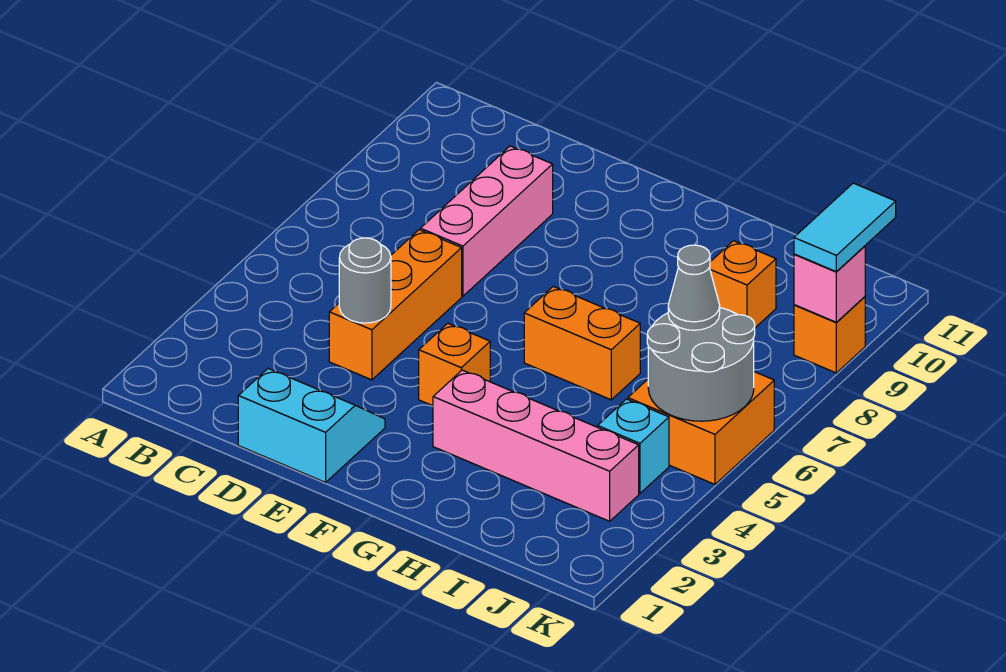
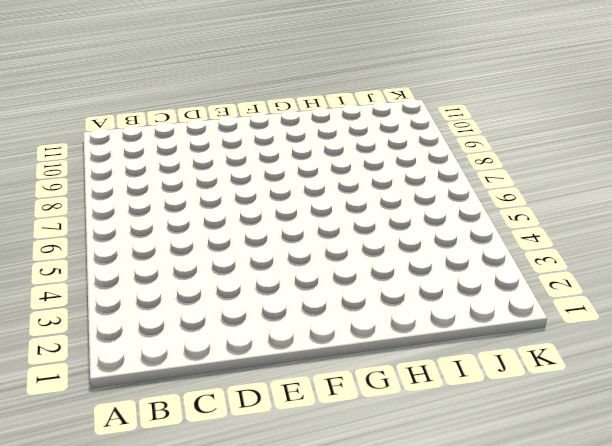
none -> cyan 2x2 slope [238,369,385,482]
none -> orange 1x3 brick [329,230,462,380]
none -> pink 1x3 brick [420,146,553,296]

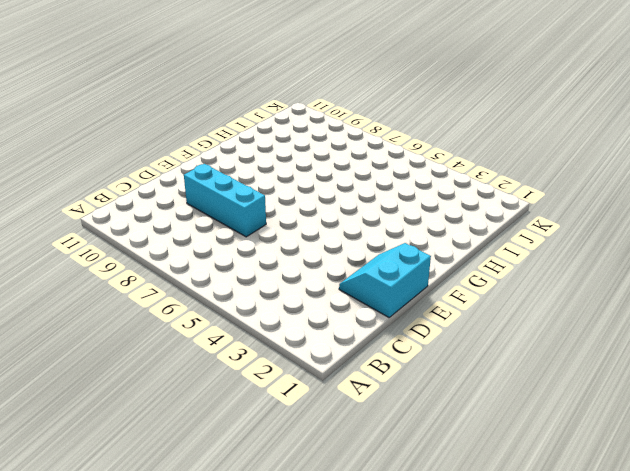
cyan 1x3 brick [184,164,266,237] -> pink 1x3 brick [420,146,553,296]
none -> orange 1x3 brick [329,230,462,380]
none -> orange 1x1 brick [419,323,490,406]
none -> pink 1x4 brick [433,370,639,521]

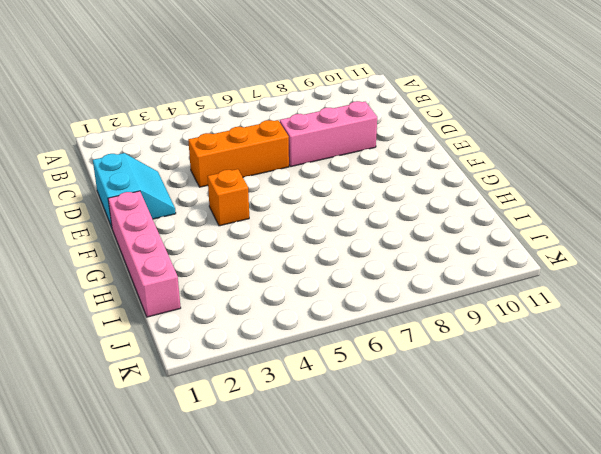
pink 1x4 brick [108,191,181,317] -> pink 1x4 brick moved to [433,370,639,521]
none -> orange 1x2 brick [524,287,640,400]
none -> orange 1x1 brick [709,241,776,328]
none -> cyan 1x1 brick [598,399,669,493]

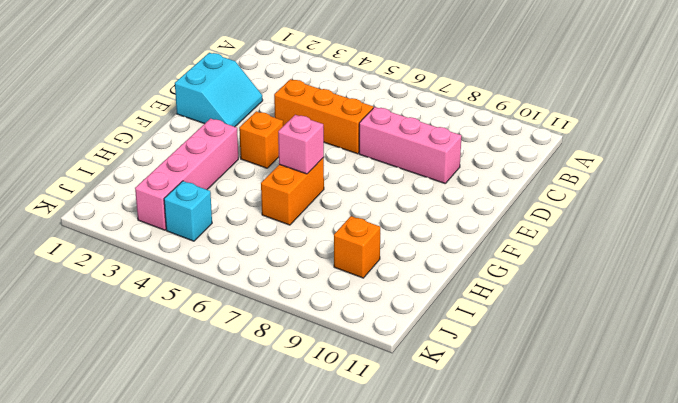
pink 1x1 brick [278,115,324,174] -> pink 1x1 brick moved to [794,246,865,322]
none -> orange 2x2 brick [628,372,774,484]
none -> orange 1x1 brick [794,297,865,373]
none -> grey 1x1 round brick [339,238,391,323]

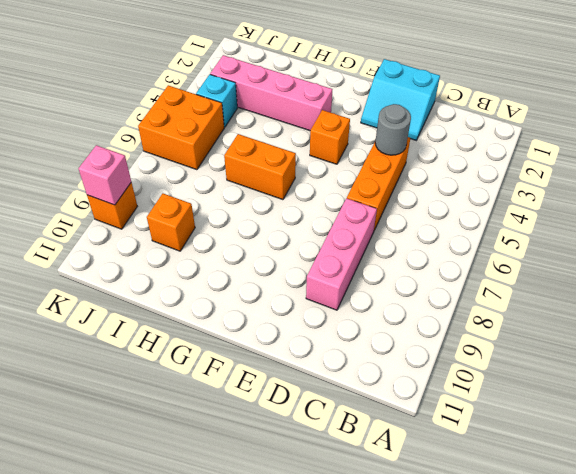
none -> grey 2x2 round brick [647,308,755,421]
none -> grey 1x1 cone [668,245,720,330]
none -> cyan 1x2 tile [794,183,896,272]

